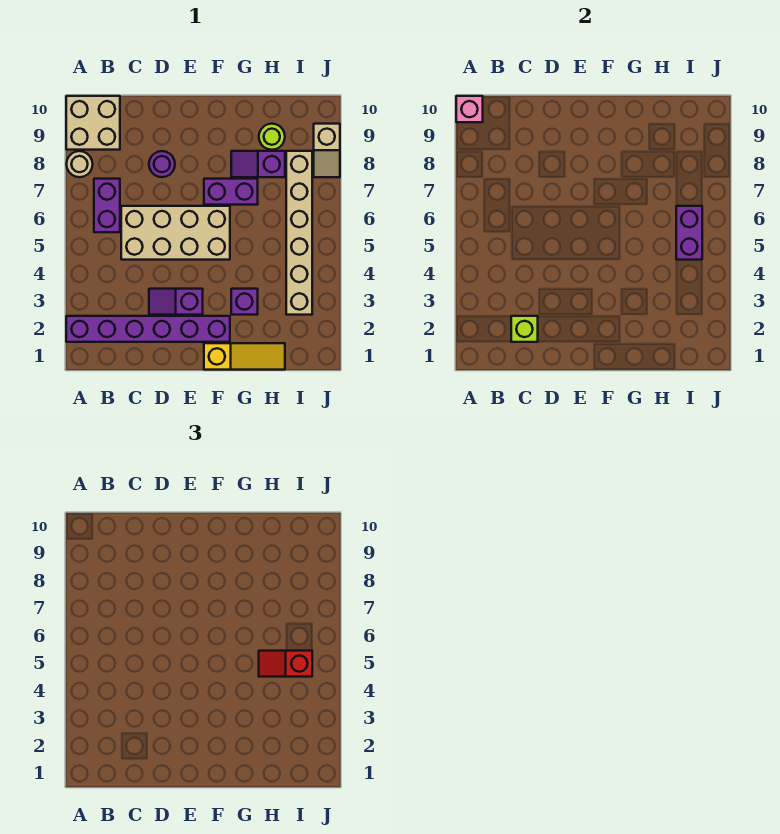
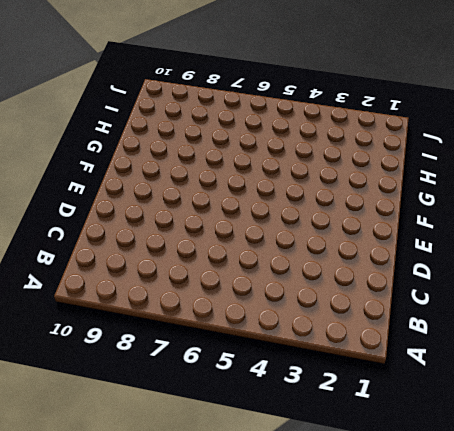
none -> purple 1x6 brick [66,316,230,342]
none -> tan 1x1 round brick [67,151,93,177]
none -> tan 2x2 brick [66,96,120,150]

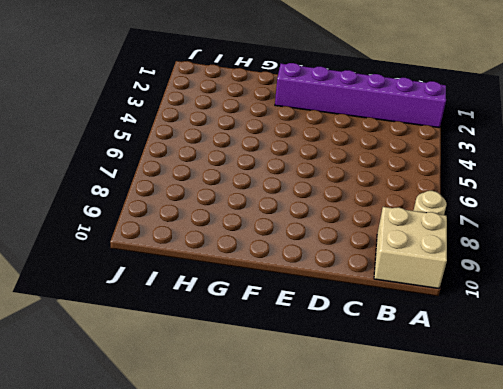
none -> purple 1x2 brick [94,179,120,232]
none -> tan 2x4 brick [121,206,230,260]
none -> purple 1x2 slope [149,289,203,315]

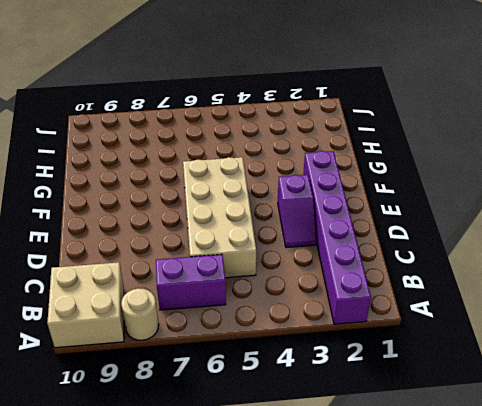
none -> purple 1x1 round brick [149,151,175,177]
none -> yellow 1x3 slope [204,343,285,370]
none -> purple 1x2 brick [204,179,258,205]

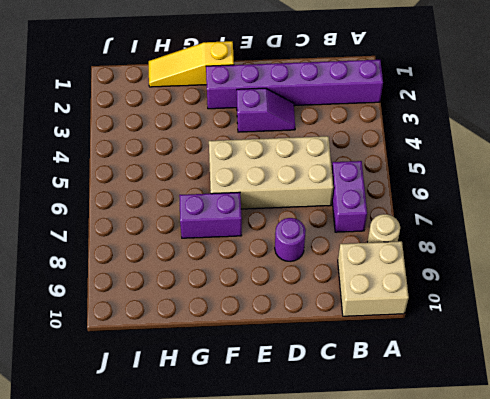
none -> purple 1x1 brick [231,289,258,315]
none -> purple 1x2 slope [231,151,285,177]
none -> lime 1x1 round brick [259,124,285,150]

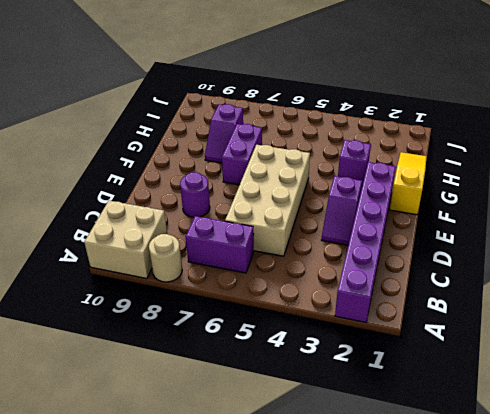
none -> lime 1x1 round brick [259,124,285,150]
none -> tan 1x6 brick [286,151,312,315]
none -> tan 1x2 slope [314,124,340,177]

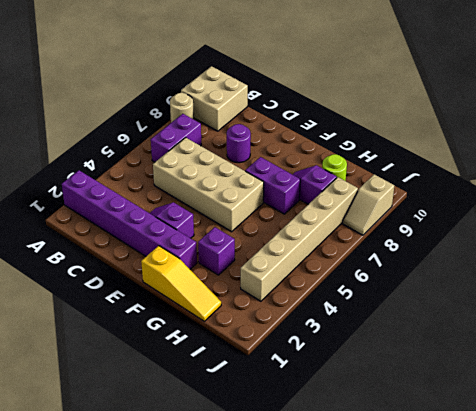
none -> pink 1x1 brick [456,96,483,122]
none -> lime 1x1 brick [511,316,538,342]
none -> purple 1x2 brick [676,206,702,260]

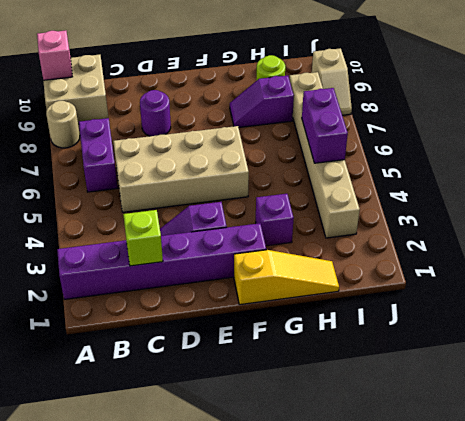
none -> purple 1x2 brick [204,179,258,205]
none -> red 1x2 slope [259,651,312,677]

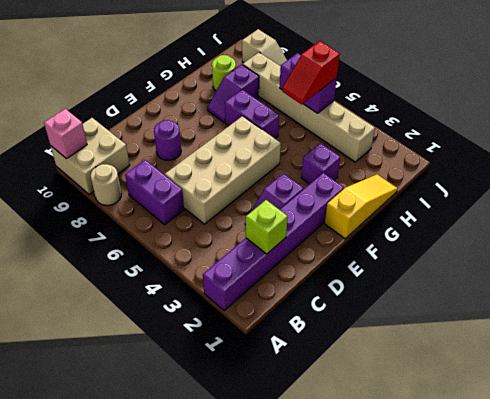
purple 1x2 brick [225,90,279,138] -> purple 1x2 brick turned to [204,179,258,205]

